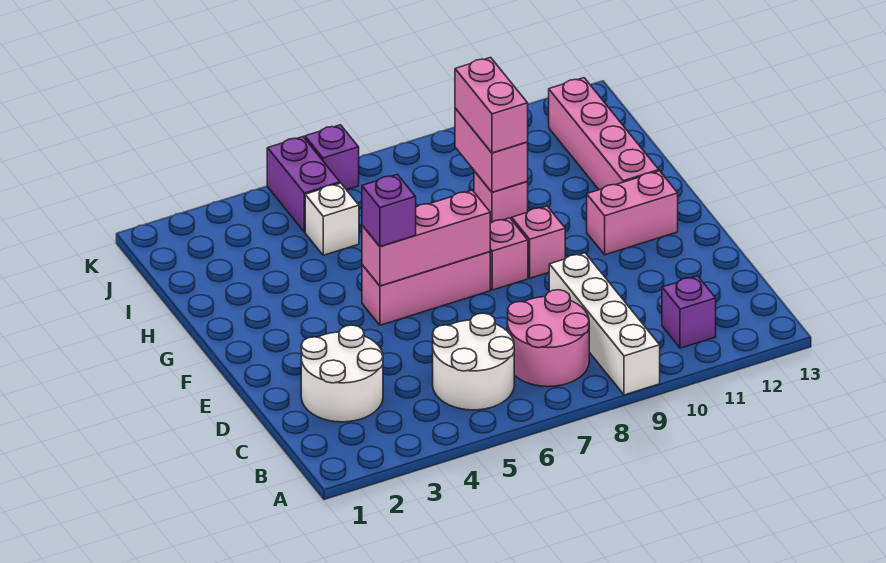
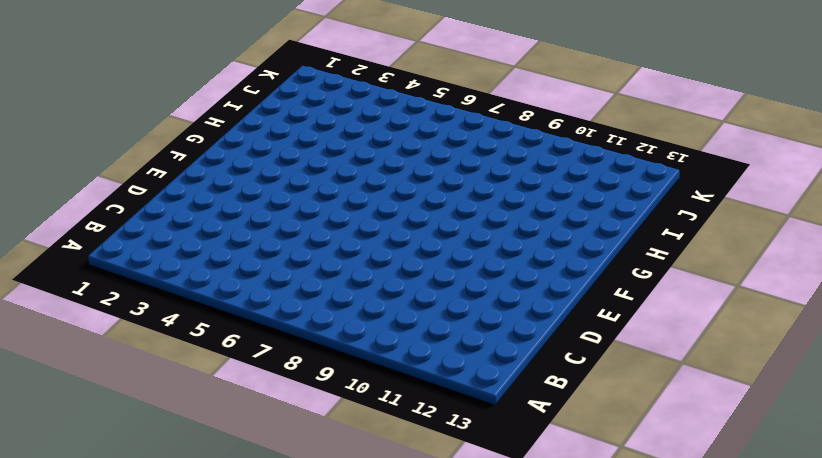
none -> white 1x4 brick [549,253,660,395]
none -> white 2x2 round brick [433,313,514,410]
none -> pink 2x2 round brick [507,290,589,387]

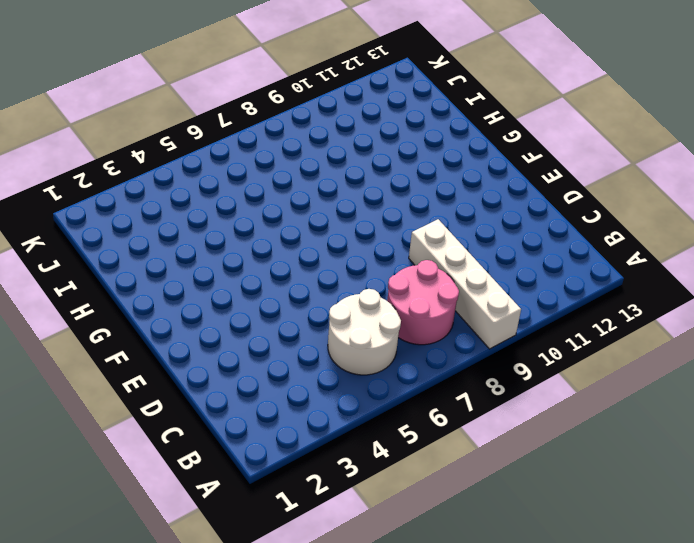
none -> purple 1x1 brick [662,276,716,348]
none -> white 2x2 round brick [301,325,383,422]
none -> pink 1x3 brick [362,252,490,325]

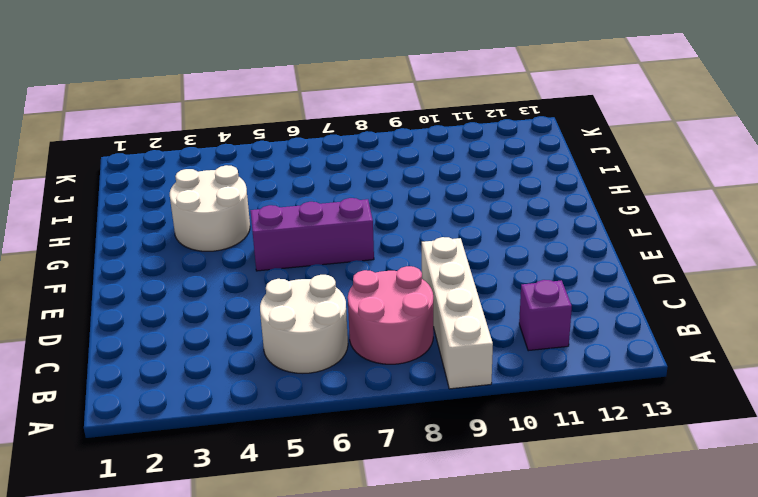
purple 1x3 brick [251,198,374,271] -> pink 1x3 brick [362,252,490,325]
white 2x2 round brick [170,165,250,251] -> white 2x2 round brick moved to [301,325,383,422]
none -> pink 1x1 brick [490,218,528,290]
none -> pink 1x1 brick [512,206,565,278]
none -> pink 1x2 brick [587,171,678,255]

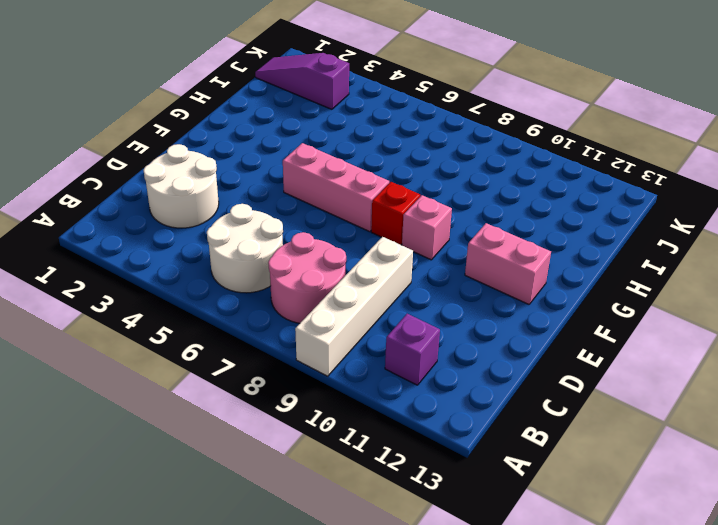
red 1x1 brick [371,182,420,245] -> pink 1x1 brick [490,218,528,290]
purple 1x3 slope [255,53,349,109] -> none
none -> pink 1x4 brick [549,78,659,190]
none -> pink 1x1 brick [474,171,528,223]
none -> white 1x1 brick [305,183,359,255]

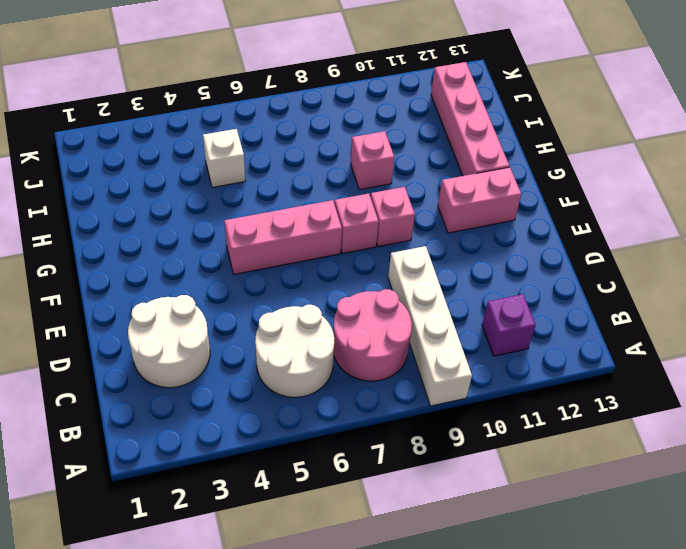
none -> purple 1x2 brick [267,137,340,232]
none -> purple 1x1 brick [305,125,359,190]
none -> pink 1x3 brick [362,190,490,286]

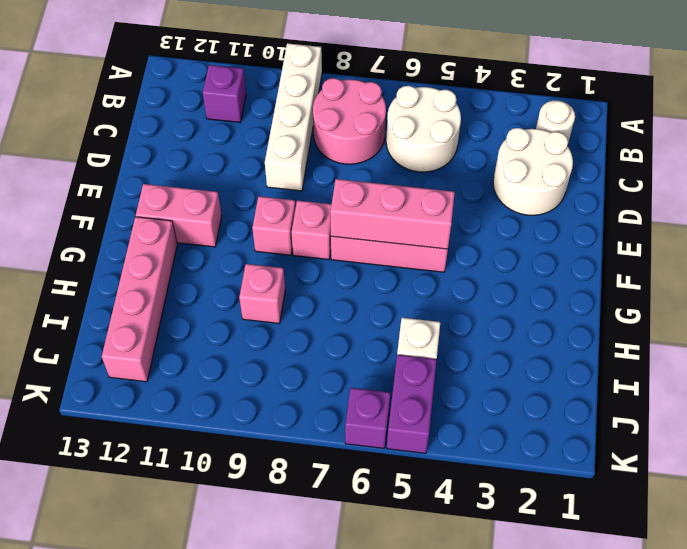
white 1x1 round brick [536,100,575,142] -> none
none -> pink 1x2 brick [455,108,528,192]
none -> purple 1x1 brick [362,174,416,247]
none -> pink 1x2 brick [455,57,528,153]

